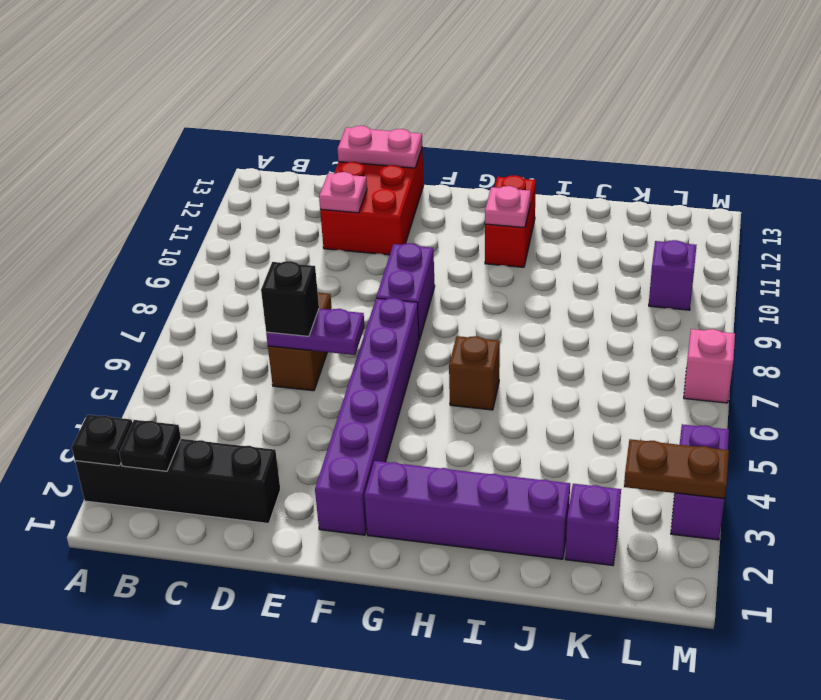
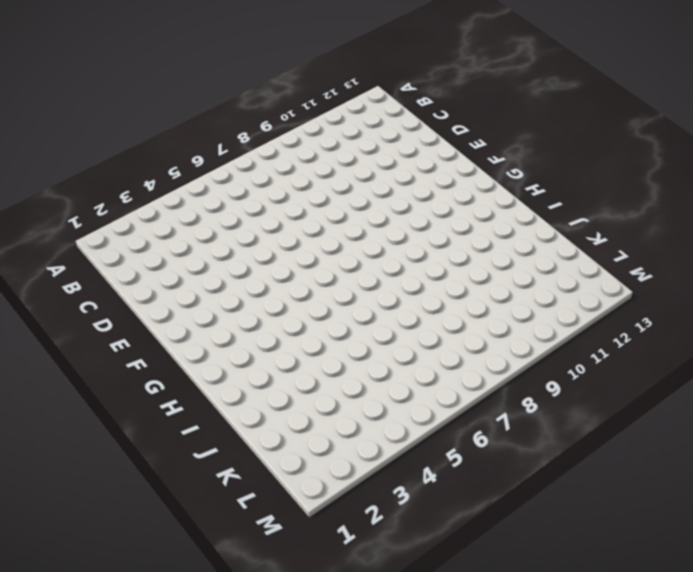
none -> black 1x4 brick [75,439,280,524]
none -> brown 1x2 brick [268,293,332,391]
none -> red 2x3 brick [320,149,424,255]

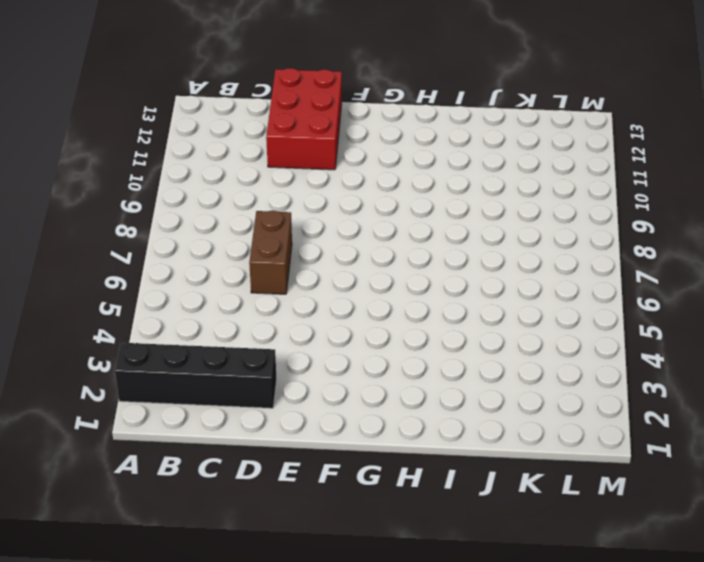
none -> purple 1x6 brick [315,298,419,535]
none -> purple 1x2 brick [376,243,435,340]
none -> purple 1x4 brick [364,461,570,559]

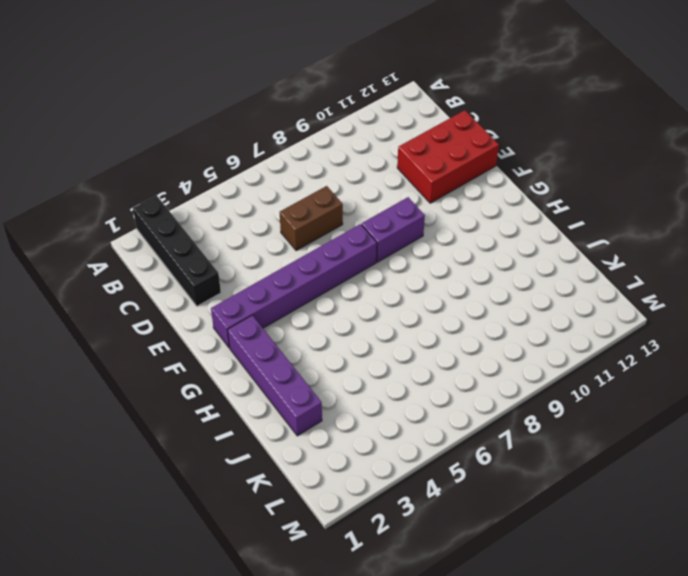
none -> brown 1x1 brick [449,336,500,410]
none -> red 1x2 brick [485,175,536,267]
none -> purple 1x1 brick [565,484,621,565]

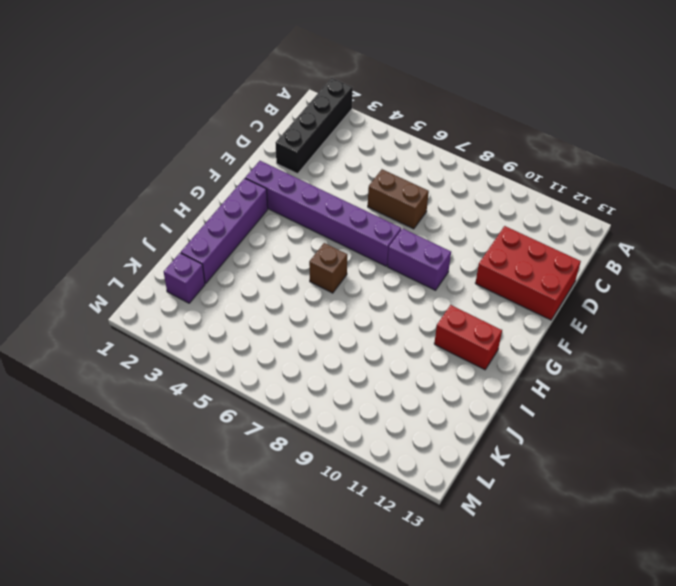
none -> purple 1x1 brick [649,240,697,310]
none -> purple 1x2 brick [671,424,729,540]
none -> pink 1x1 brick [684,329,735,403]

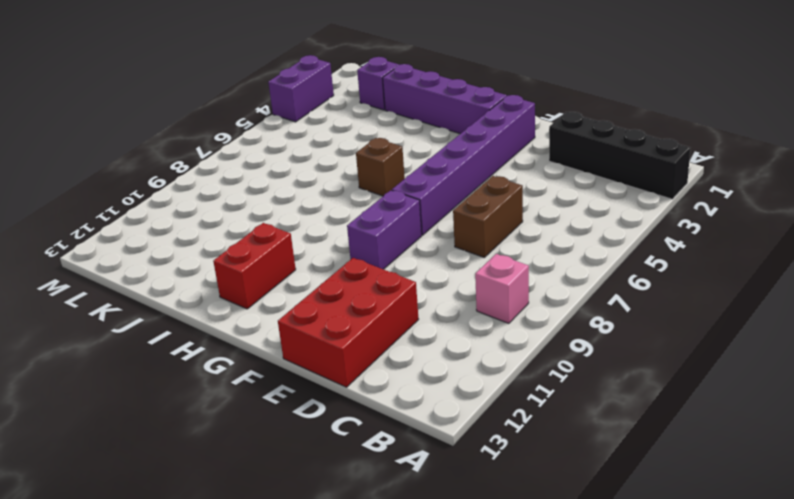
pink 1x1 brick [475,254,529,323] -> pink 1x1 brick moved to [684,329,735,403]
none -> purple 1x1 brick [649,240,697,310]
none -> black 1x1 plate [72,415,132,466]
none -> black 1x1 plate [119,420,181,471]

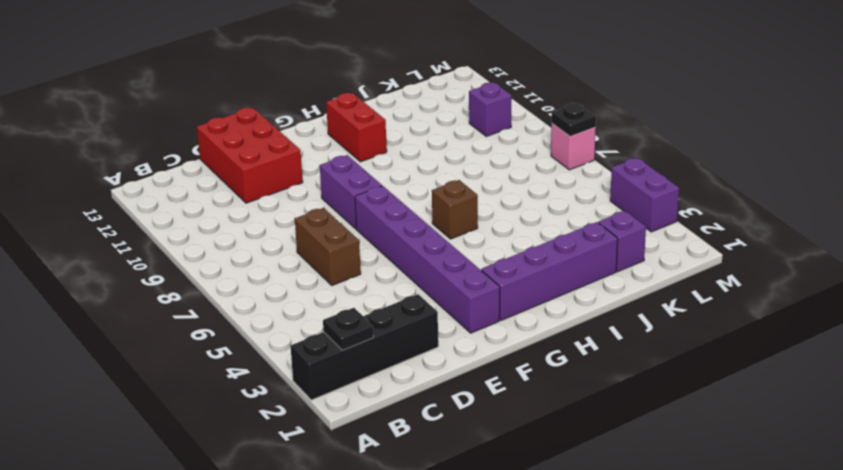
black 1x1 plate [552,103,596,136] -> black 1x1 plate moved to [72,415,132,466]
none -> purple 1x2 plate [266,309,365,355]
none -> pink 1x1 plate [319,172,367,213]
none -> pink 1x2 plate [338,126,422,168]

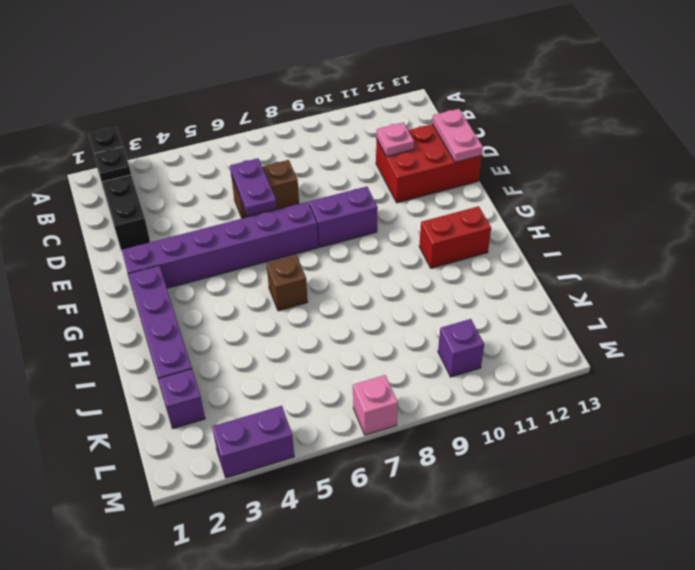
none -> pink 1x1 plate [485,186,531,228]
none -> brown 1x2 plate [624,439,729,499]
none -> black 1x1 brick [261,261,319,336]

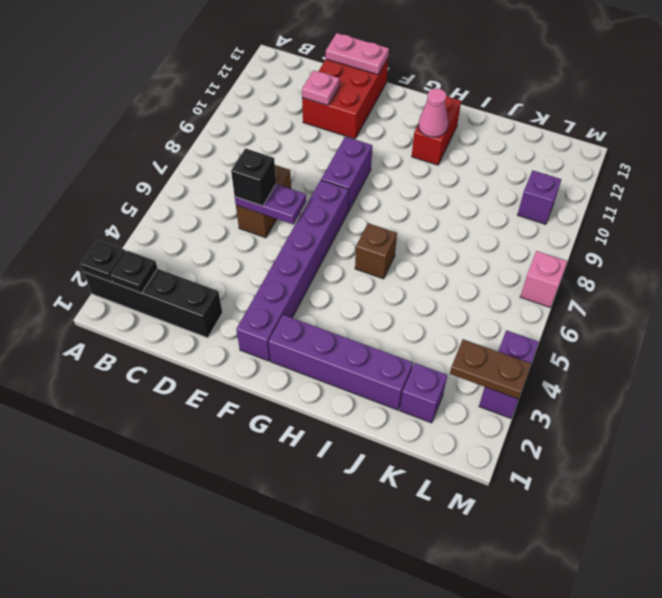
pink 1x1 cone [418,88,448,137] -> pink 1x1 plate [485,186,531,228]

